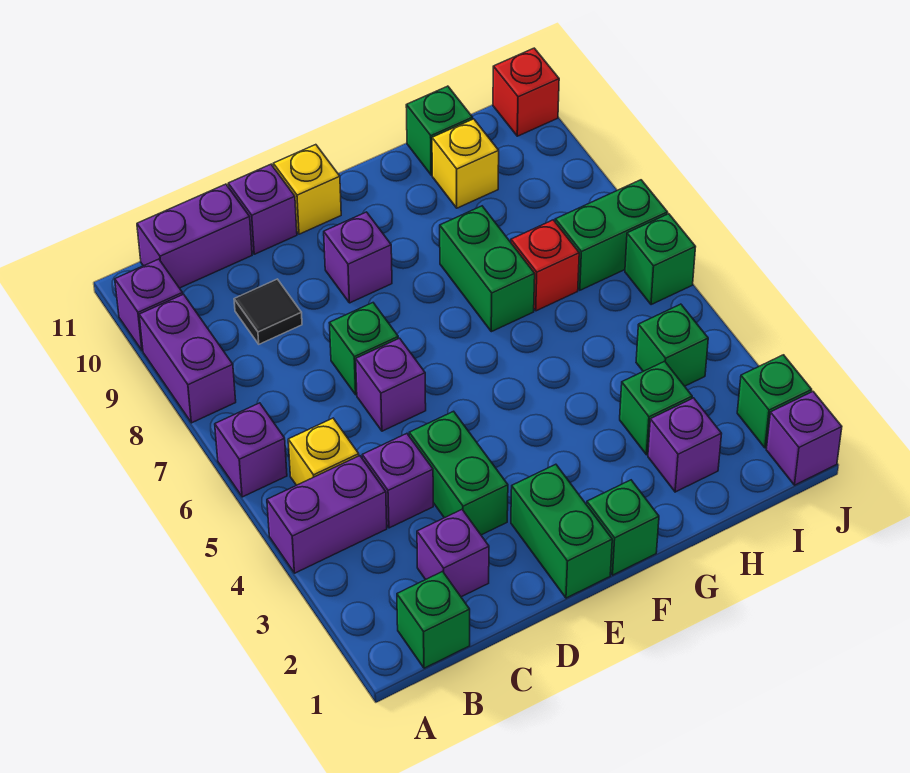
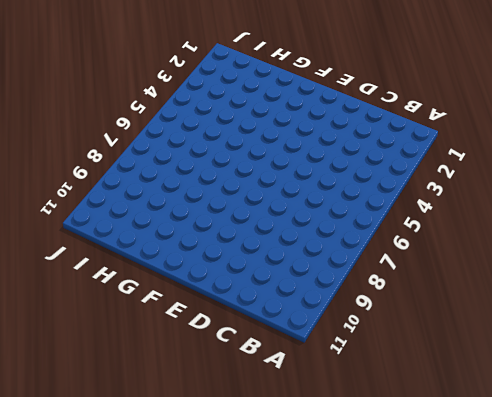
none -> purple 1x2 brick [267,456,387,573]
none -> purple 1x1 brick [215,403,287,497]
none -> purple 1x2 brick [139,294,236,423]
none -> purple 1x1 brick [115,259,183,351]

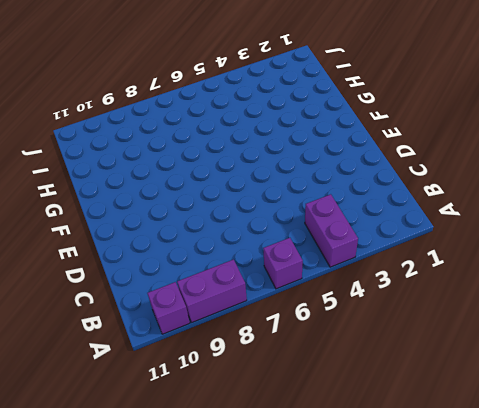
none -> green 1x1 brick [397,572,470,668]
none -> yellow 1x1 brick [288,418,359,485]
none -> purple 1x2 brick [137,184,252,288]
none -> purple 1x1 brick [417,510,489,597]

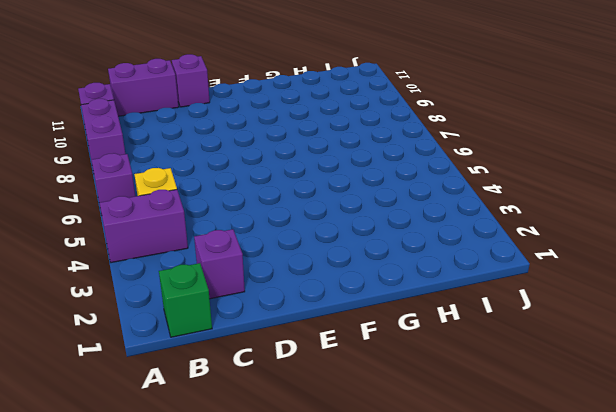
none -> purple 1x1 brick [362,434,433,528]
none -> black 1x1 tile [234,279,302,344]
none -> green 1x2 brick [409,411,508,535]
none -> purple 1x1 brick [356,338,426,431]

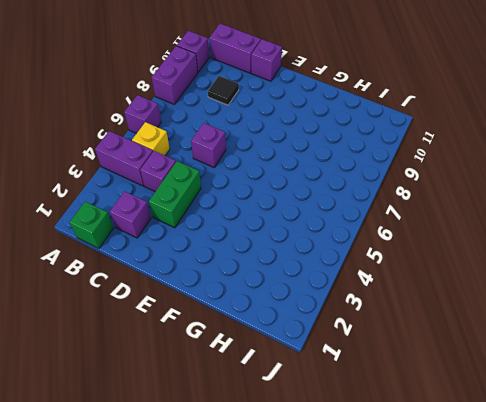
none -> green 1x1 brick [330,303,398,395]
none -> green 1x2 brick [511,464,612,598]
none -> purple 1x1 brick [324,212,392,303]
none -> yellow 1x1 brick [273,145,341,234]

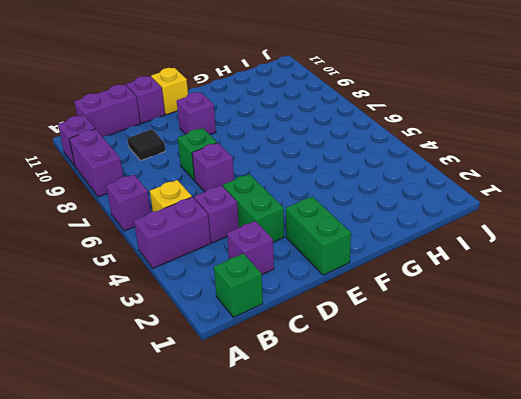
none -> green 1x1 brick [587,480,659,575]
none -> green 1x2 brick [440,206,535,332]
none -> purple 1x1 brick [648,398,721,492]
none -> green 1x1 brick [620,361,692,455]

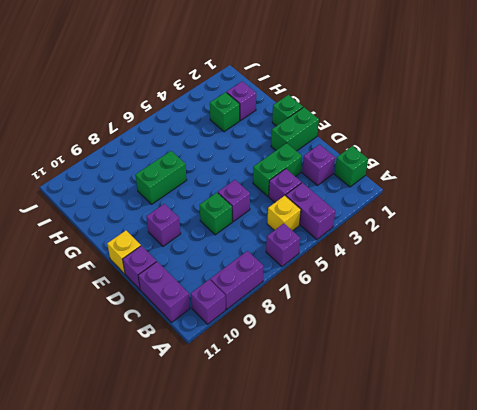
none -> black 1x1 tile [234,279,302,344]
none -> red 1x1 brick [511,220,579,311]
none -> yellow 1x1 brick [432,119,499,208]
none -> green 1x1 brick [406,86,473,175]

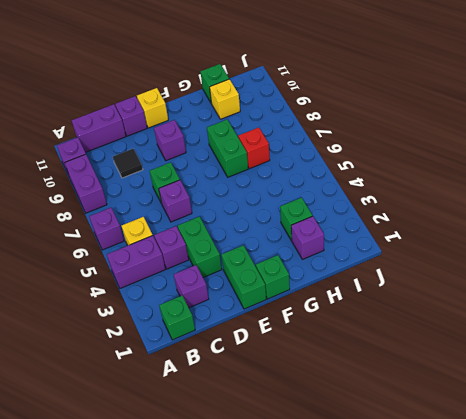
none -> green 1x1 brick [636,304,708,386]
none -> green 1x2 brick [555,180,668,290]
none -> purple 1x1 brick [766,392,842,485]
none -> green 1x1 brick [737,355,812,448]

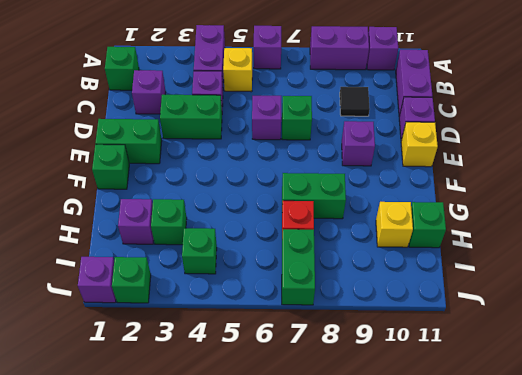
none -> green 1x1 brick [625,214,695,305]
none -> red 1x1 brick [493,48,559,136]

